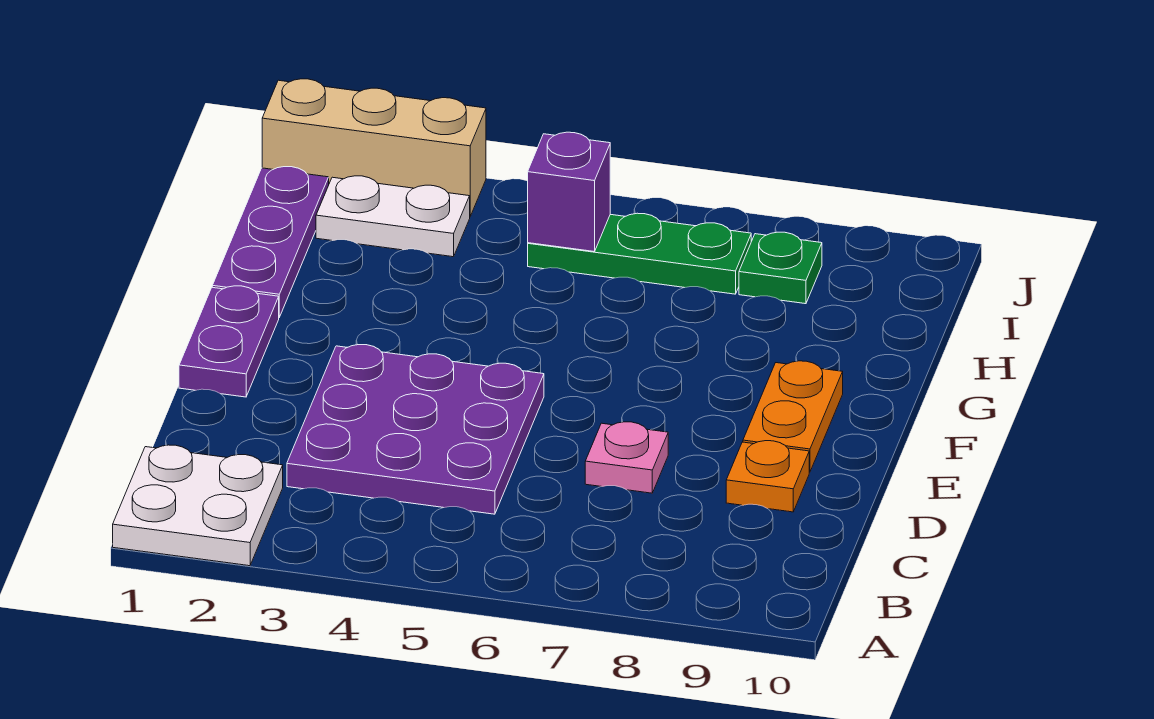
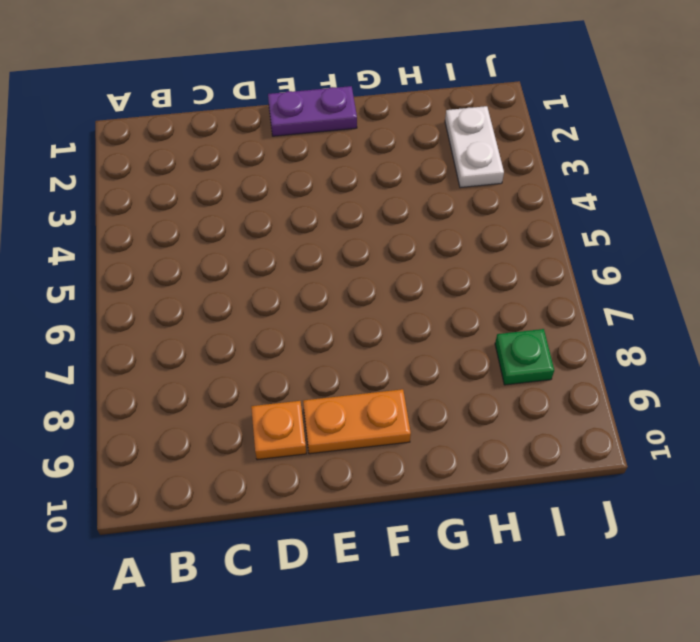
none -> white 2x2 plate [113,445,283,566]
none -> purple 3x3 plate [287,345,544,514]
none -> pink 1x1 plate [585,422,668,493]

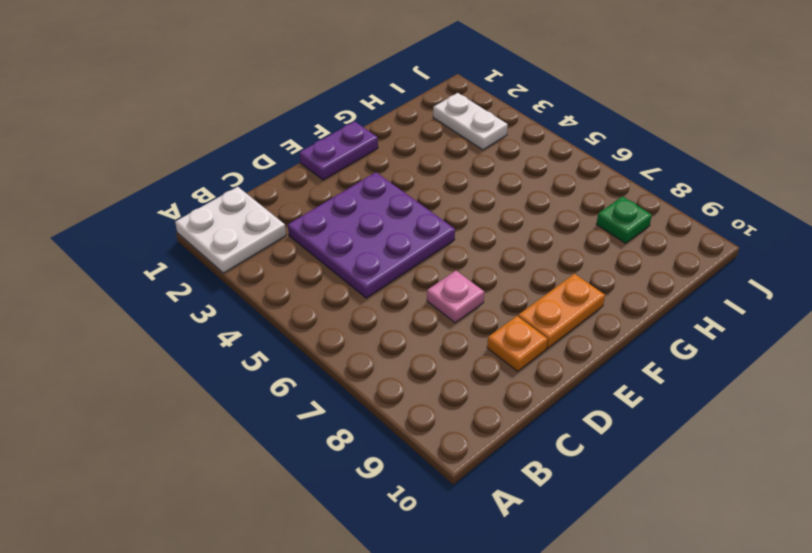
none -> purple 1x3 plate [212,167,329,317]
none -> green 1x3 plate [528,213,751,294]
none -> tan 1x3 brick [262,79,486,216]

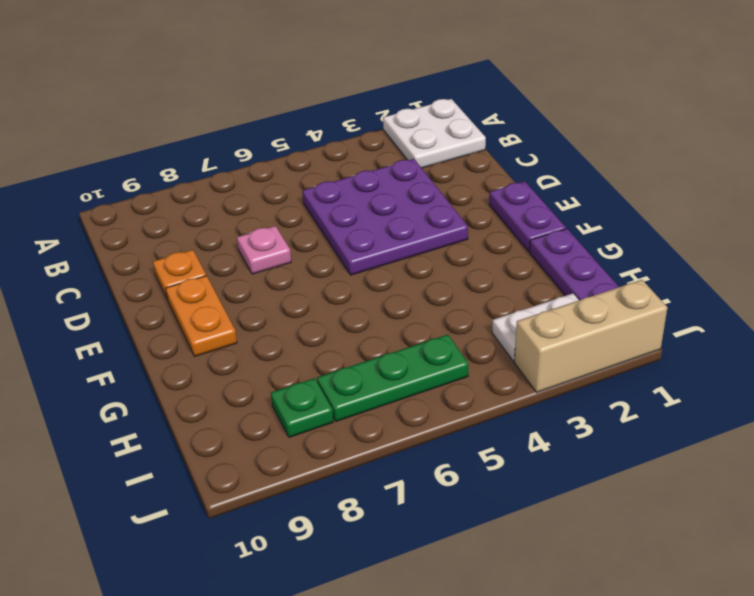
none -> purple 1x1 brick [528,132,610,252]

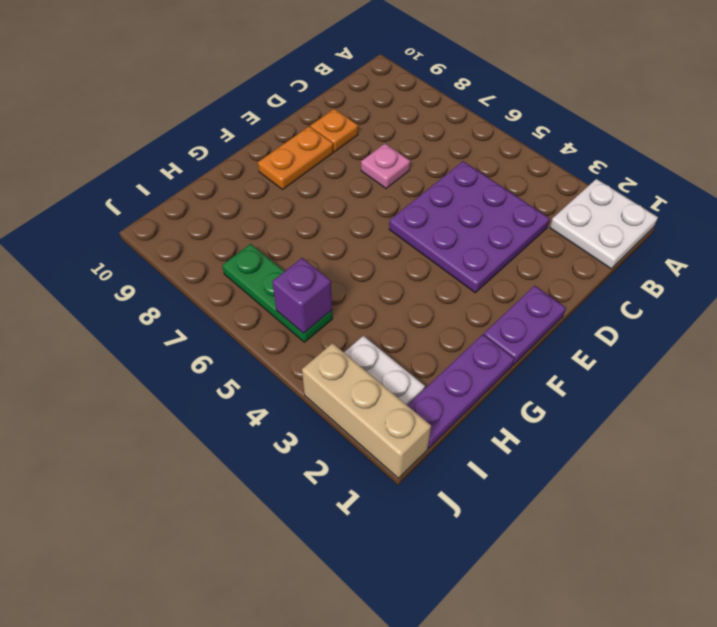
none -> green 1x1 plate [739,232,822,304]

